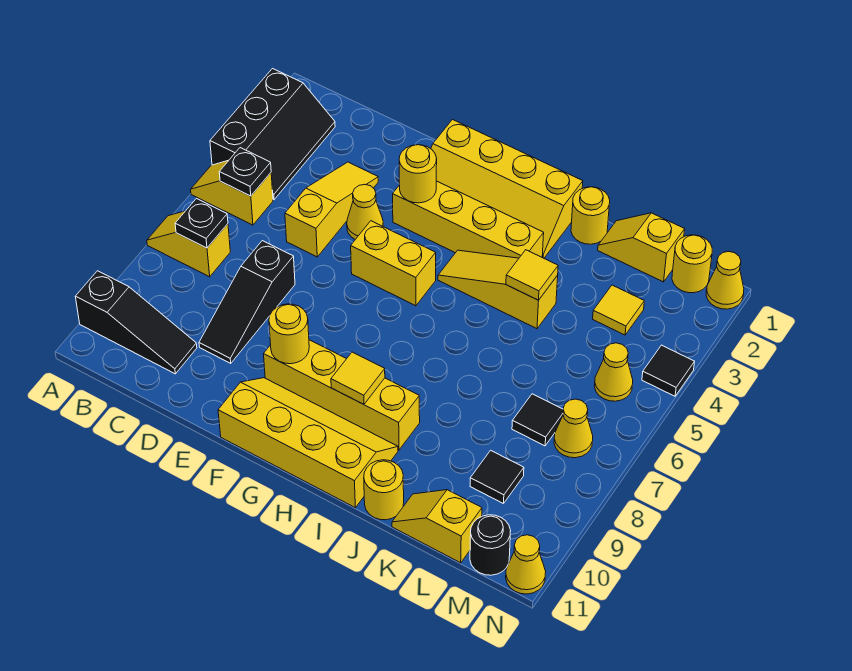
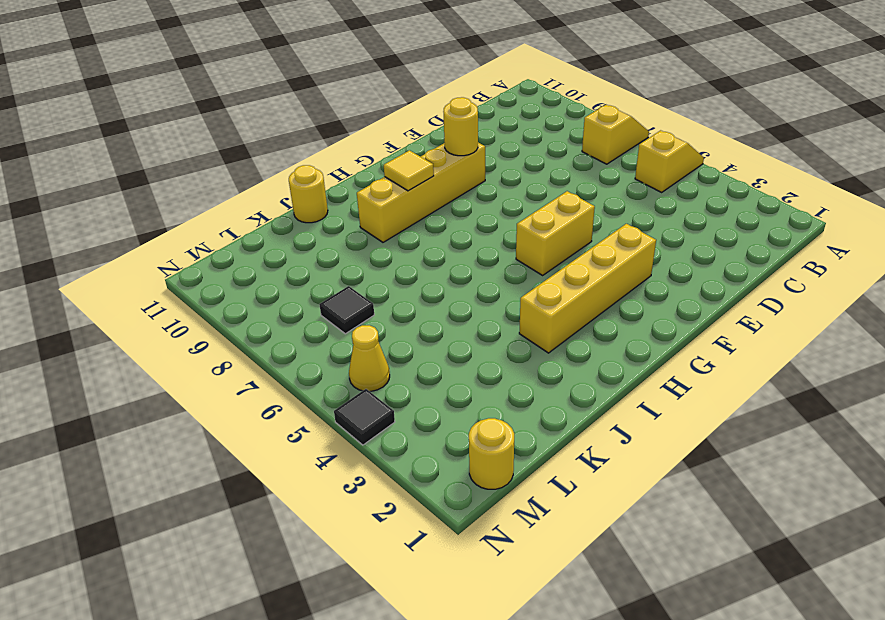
none -> black 2x3 slope [210,69,335,200]
none -> black 1x3 slope [75,271,197,374]
none -> yellow 1x3 slope [285,162,378,257]
none -> black 1x3 slope [199,241,295,363]

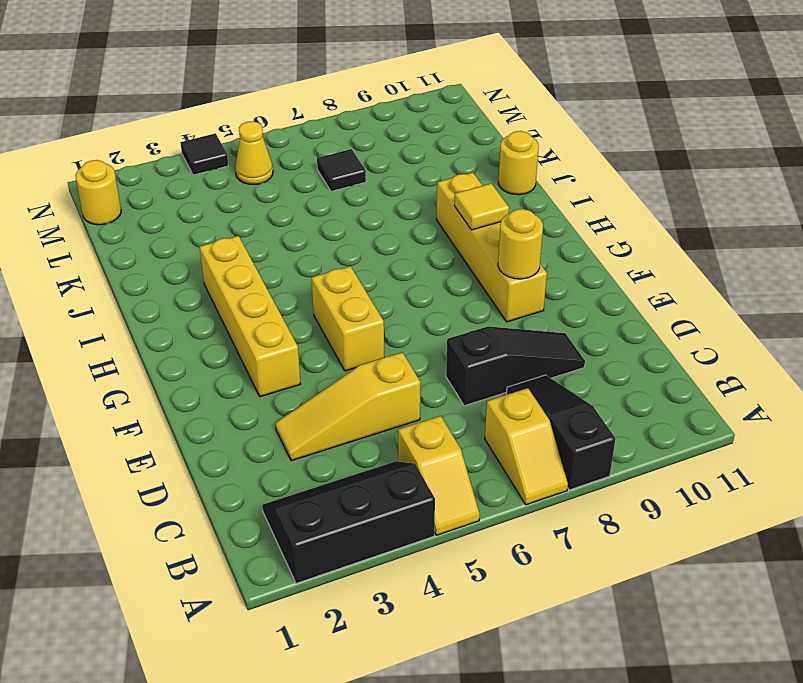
black 1x3 slope [507,375,615,490] -> black 1x3 slope moved to [75,271,197,374]
none -> yellow 1x1 cone [347,184,383,239]
none -> yellow 2x4 slope [431,120,583,258]
none -> yellow 2x4 slope [218,378,398,508]
none -> yellow 1x3 slope [438,250,558,329]

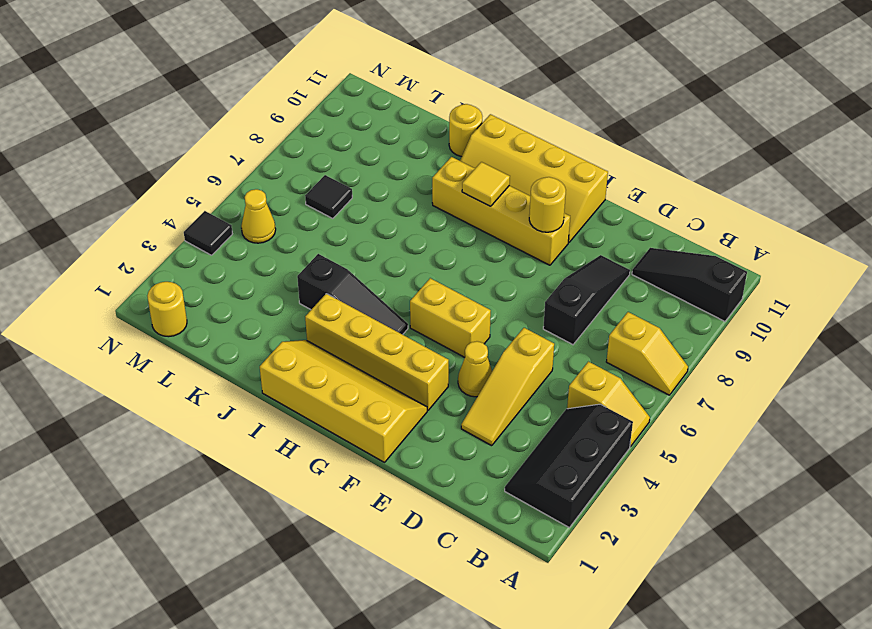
black 1x3 slope [297,254,408,335] -> yellow 1x3 slope [438,250,558,329]
none -> yellow 1x1 round brick [571,187,610,244]
none -> yellow 1x2 slope [598,213,685,282]
none -> yellow 1x2 slope [392,490,482,563]
none -> yellow 1x1 tile [593,285,644,335]

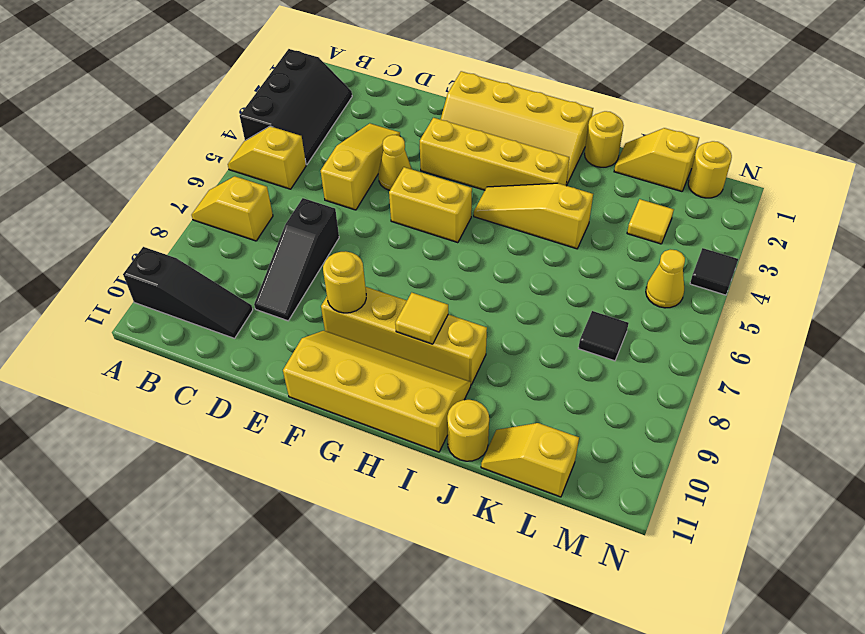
none -> black 1x1 tile [470,450,524,504]
none -> yellow 1x1 cone [554,399,593,458]
none -> black 1x1 round brick [470,515,511,575]
none -> yellow 1x1 cone [706,252,744,309]

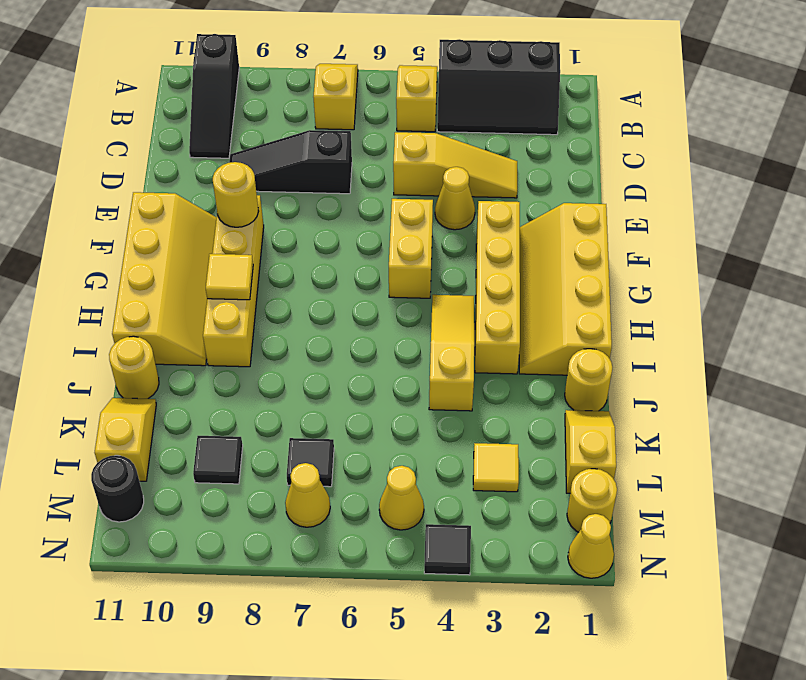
none -> yellow 1x1 cone [506,535,546,594]
none -> black 1x1 plate [219,148,271,196]
none -> black 1x1 plate [175,199,228,248]
none -> yellow 1x1 round brick [399,145,437,203]

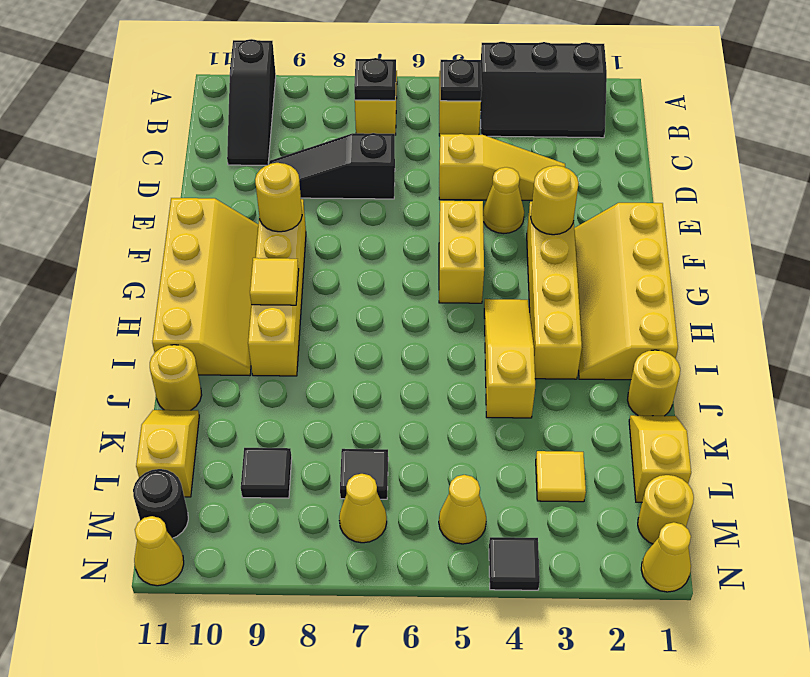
none -> yellow 1x1 tile [506,250,558,300]

